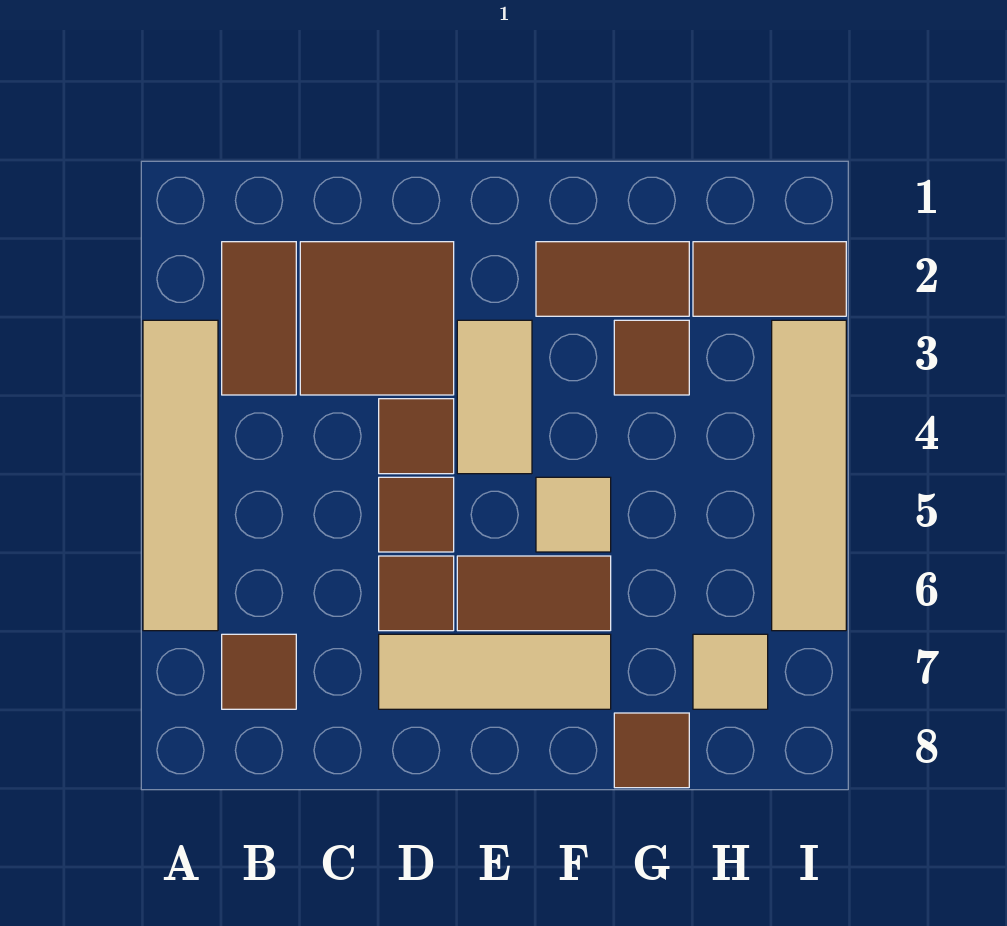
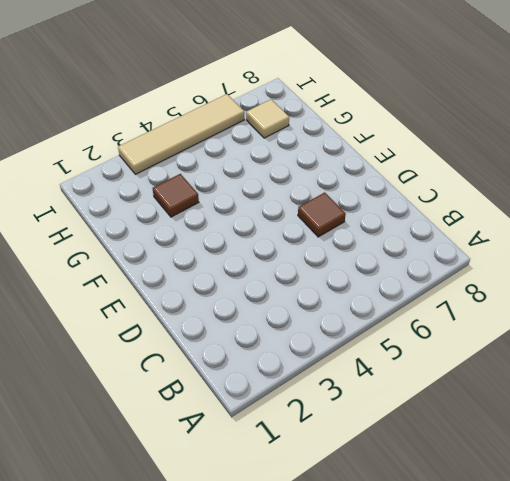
none -> tan 1x4 tile [143,320,218,631]
none -> brown 1x2 tile [222,242,296,395]
none -> brown 1x1 tile [222,634,296,709]

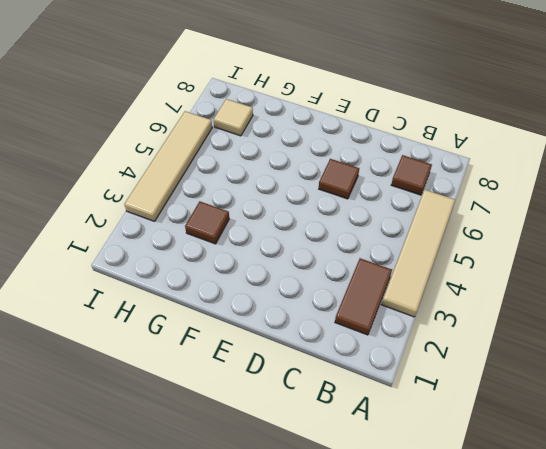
none -> brown 2x2 tile [300,242,454,395]
none -> brown 1x1 tile [379,399,454,474]
none -> brown 1x1 tile [379,477,454,552]

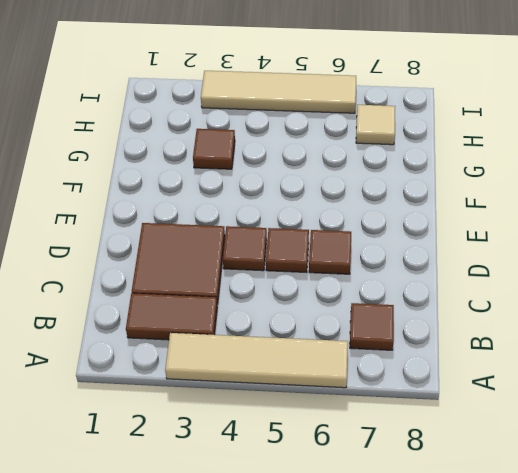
none -> tan 1x3 tile [379,634,611,709]
none -> tan 1x2 tile [457,320,532,474]
none -> brown 1x2 tile [457,556,611,631]

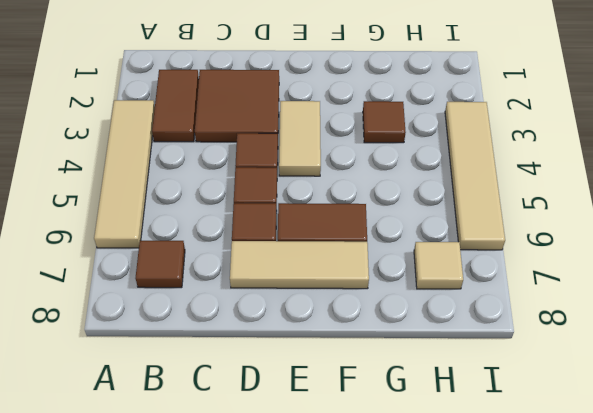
none -> brown 1x2 tile [536,242,689,316]
none -> tan 1x1 tile [536,477,611,552]
none -> brown 1x1 tile [614,713,689,788]

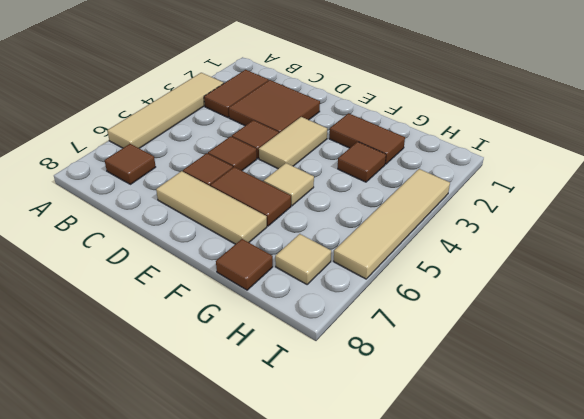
none -> brown 1x2 tile [693,242,846,316]

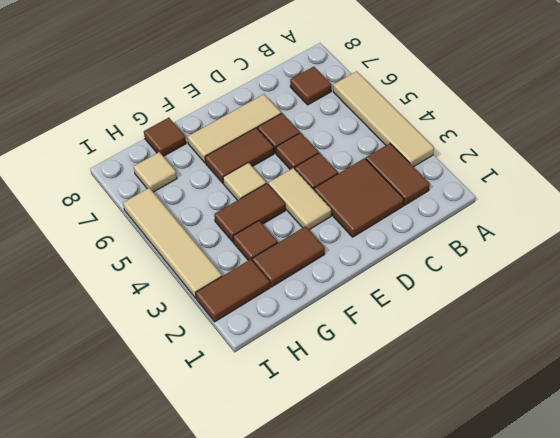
brown 1x2 tile [214,183,285,242] -> none

